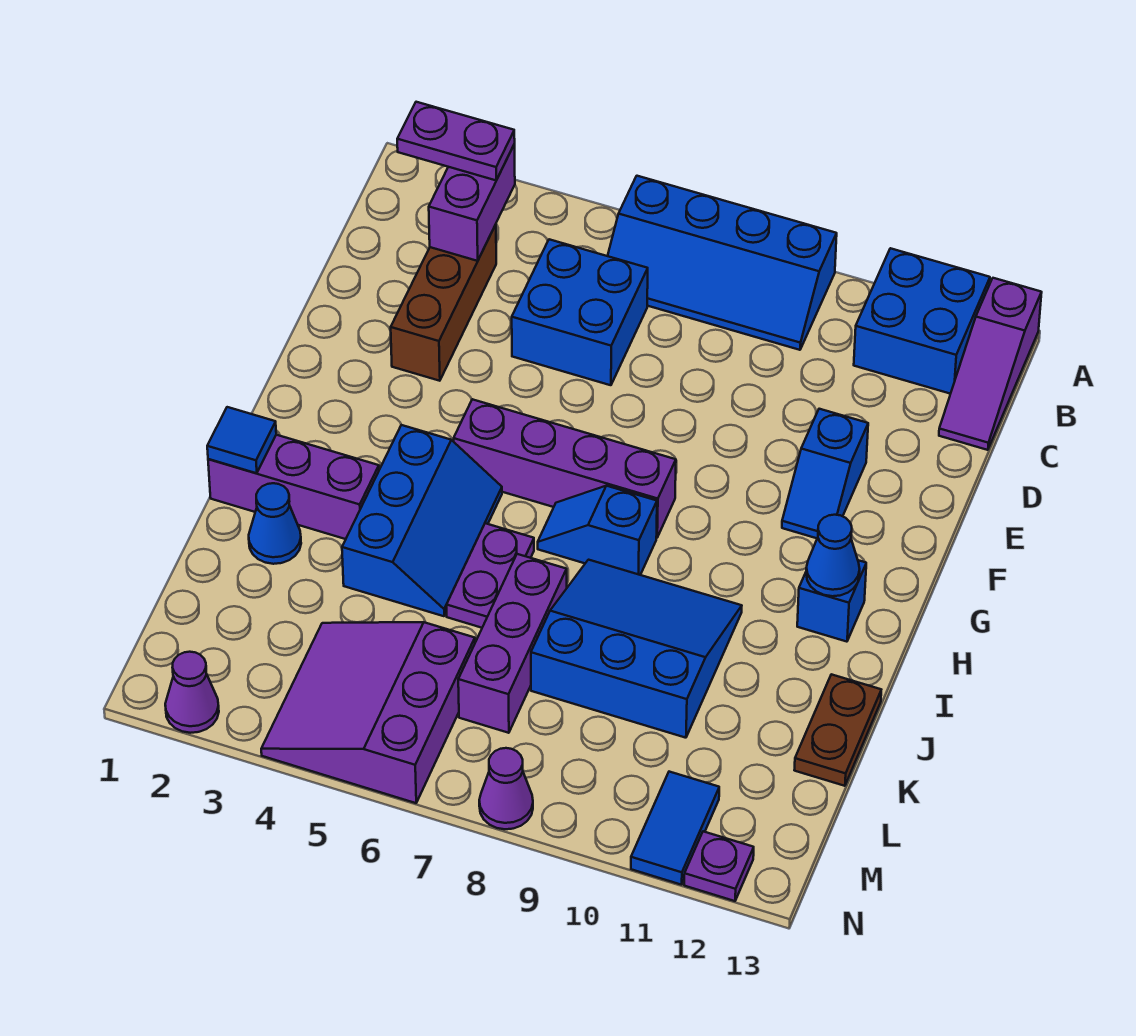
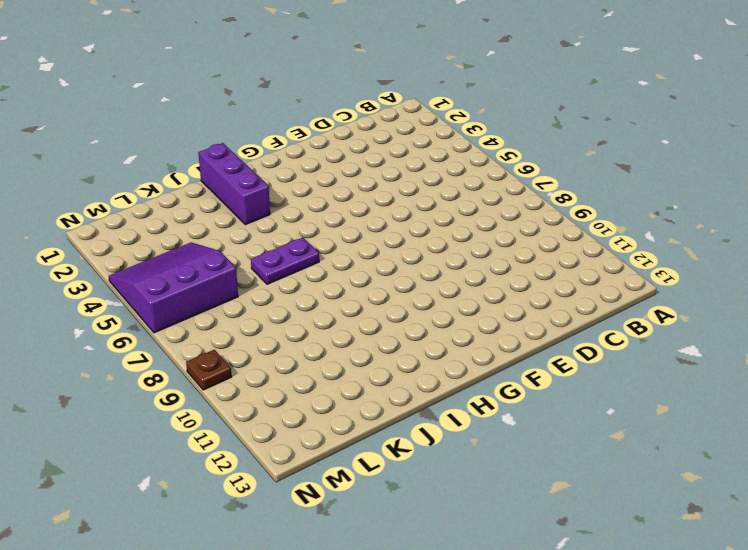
brown 1x1 plate [186,350,232,390] -> none
none -> blue 2x4 slope [608,176,837,350]
none -> blue 2x2 brick [854,248,990,394]
none -> purple 1x3 slope [939,278,1042,450]

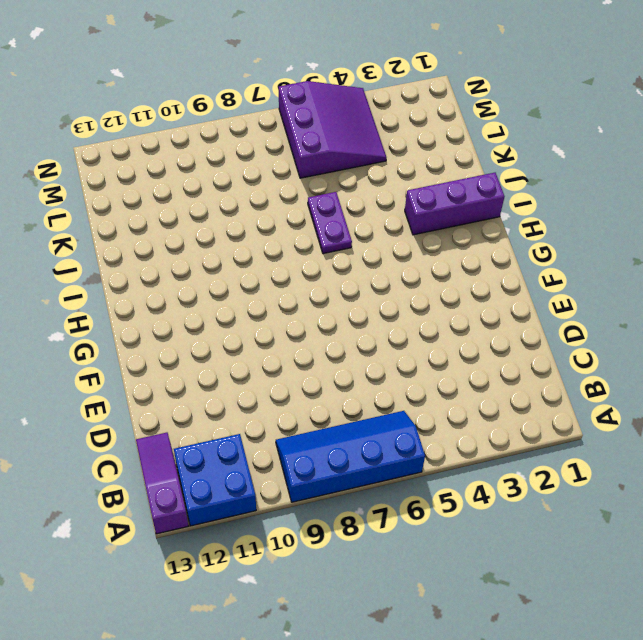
none -> brown 1x3 brick [391,224,496,381]
none -> blue 2x2 brick [512,239,648,385]
none -> blue 1x2 slope [782,409,868,538]

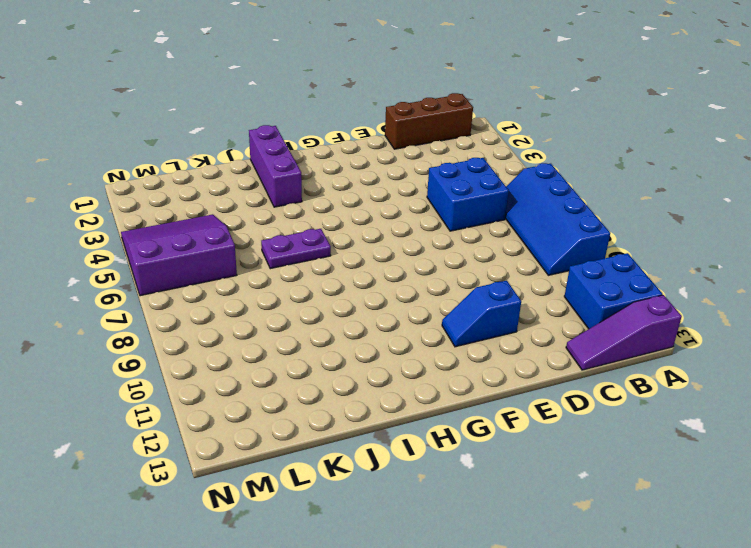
brown 1x3 brick [385,93,473,149] -> brown 1x3 brick moved to [391,224,496,381]
none -> purple 1x4 brick [454,399,676,538]
none -> blue 2x3 slope [342,425,502,616]
none -> blue 1x2 slope [538,486,657,575]

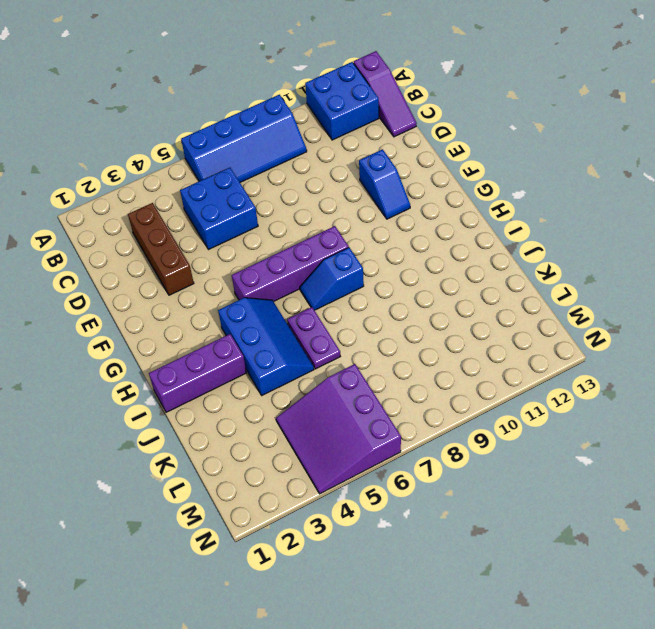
none -> blue 1x1 brick [797,560,866,642]
none -> blue 3x3 slope [531,560,742,738]
none -> blue 1x1 cone [249,483,301,564]

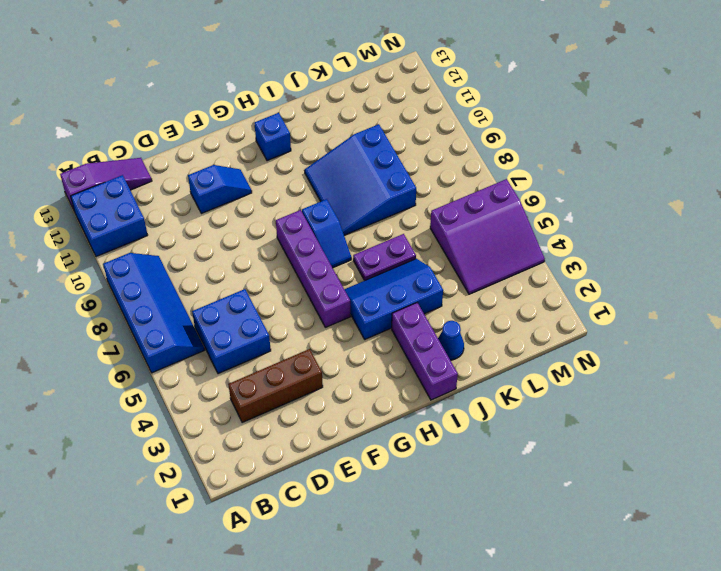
none -> purple 1x3 brick [458,554,567,733]
none -> brown 1x2 plate [795,674,881,786]
none -> blue 1x2 tile [631,772,719,885]

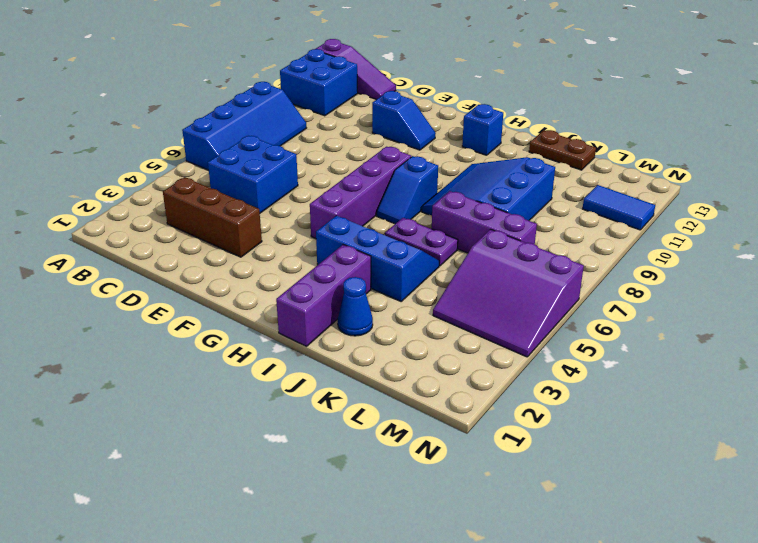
none -> purple 1x1 cone [165,652,219,733]
none -> purple 1x1 cone [479,748,533,829]
none -> purple 1x1 plate [684,831,754,901]

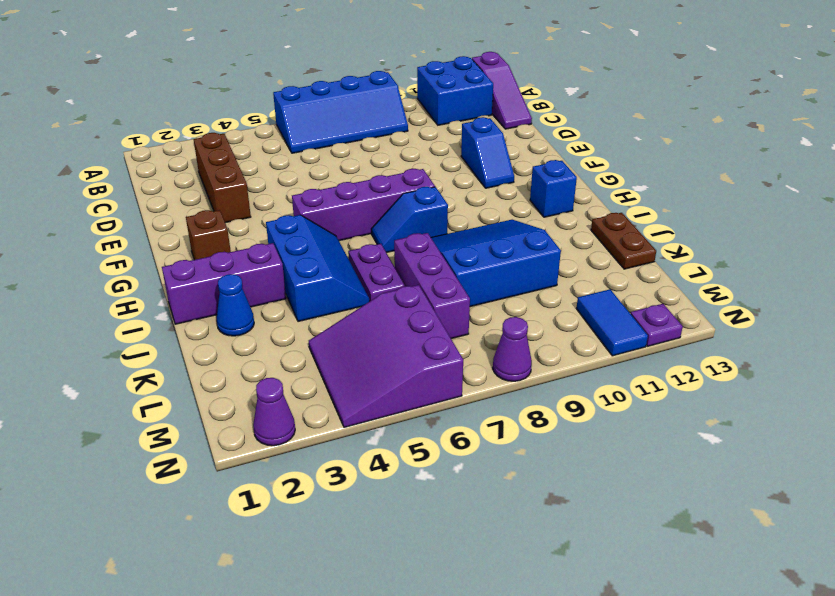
brown 1x1 brick [186,210,231,260] -> none
none -> blue 2x2 brick [512,239,648,385]
none -> purple 1x2 brick [429,144,515,261]
none -> blue 1x1 cone [806,515,860,596]

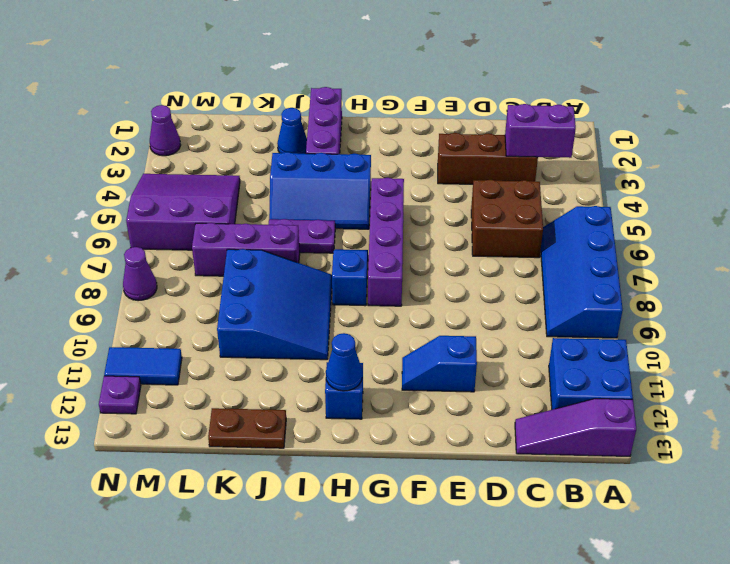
brown 2x2 brick [471,180,543,258] -> blue 2x2 brick [512,239,648,385]
none -> blue 1x1 tile [207,407,276,473]
none -> purple 1x2 plate [397,102,515,180]

